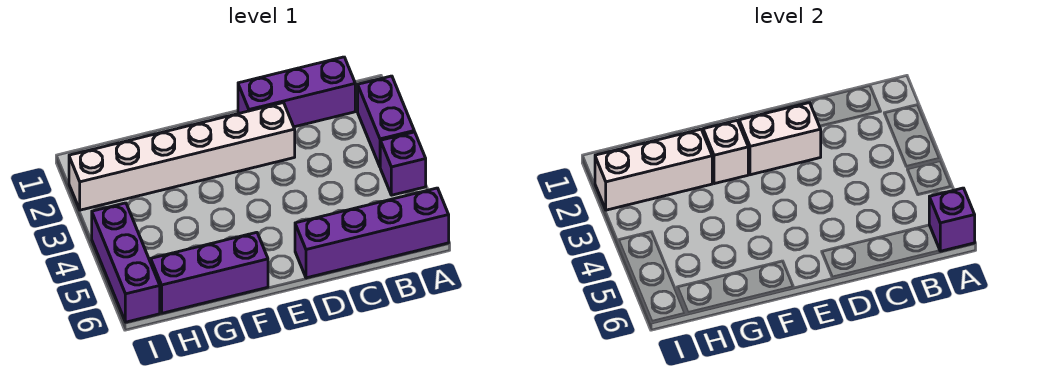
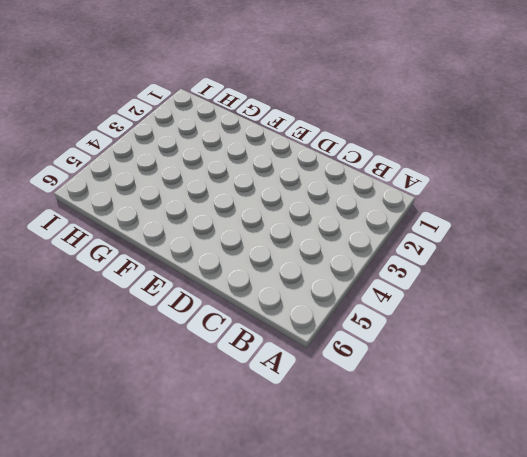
none -> purple 1x2 brick [358,76,414,166]
none -> purple 1x1 brick [380,132,426,195]

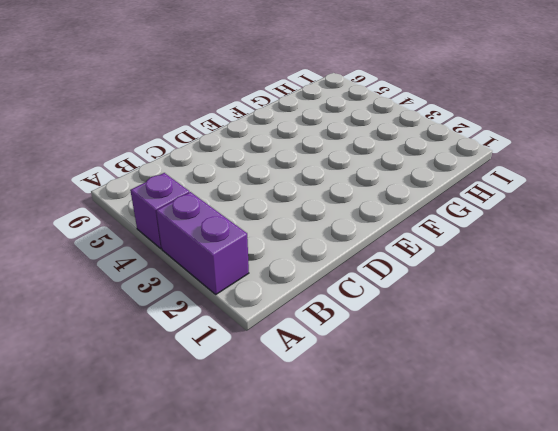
none -> purple 1x4 brick [295,188,449,278]
none -> purple 1x3 brick [238,57,355,127]

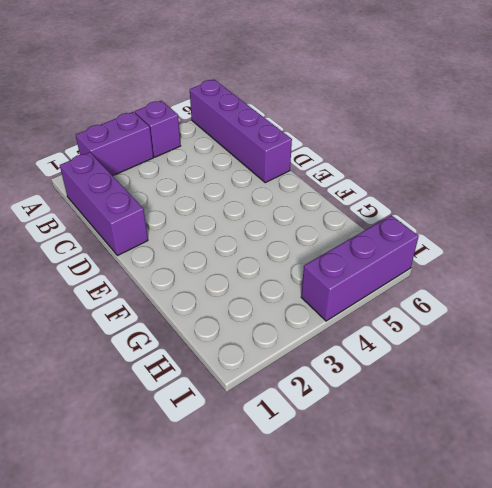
none -> white 1x6 brick [69,103,295,210]
none -> purple 1x3 brick [151,232,268,313]

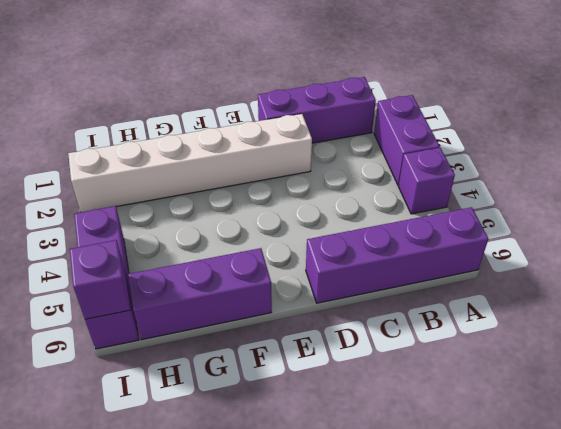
purple 1x1 brick [70,240,131,319] -> purple 1x1 brick moved to [929,188,975,251]
none -> white 1x2 brick [739,103,821,175]
none -> white 1x1 brick [703,121,748,184]

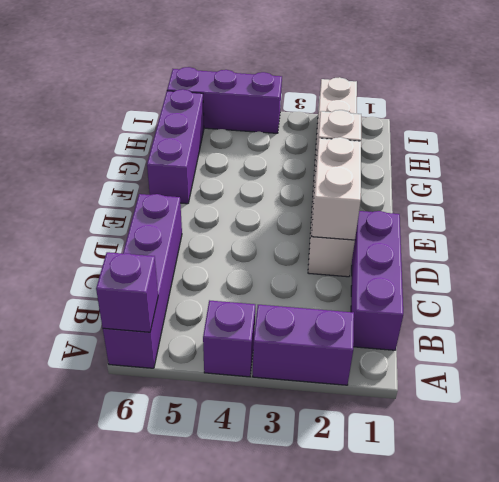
none -> white 1x3 brick [595,129,713,210]

